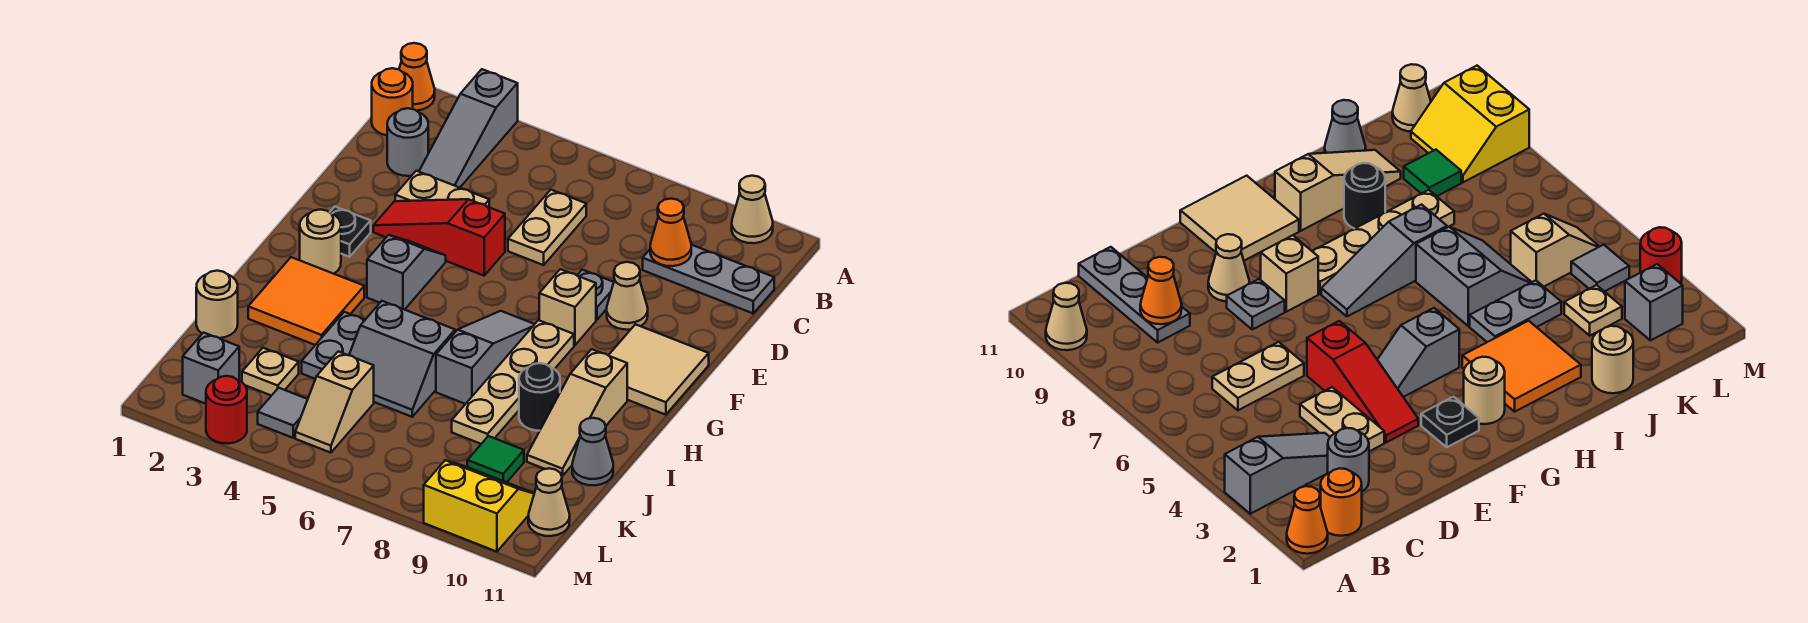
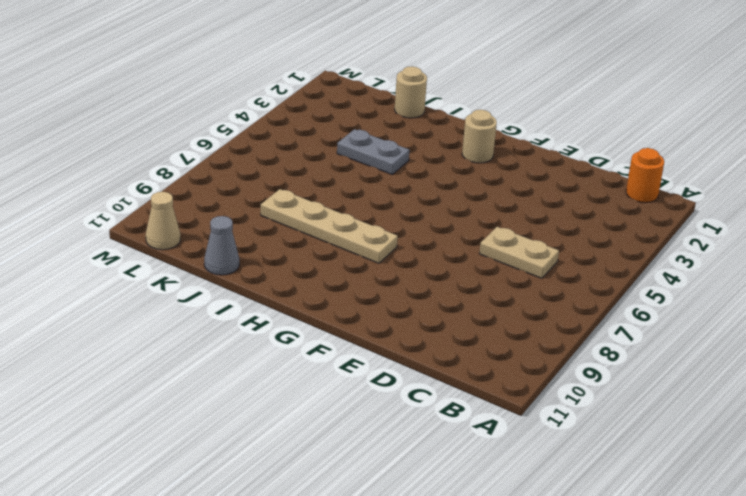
none -> orange 1x1 cone [399,43,435,111]
none -> grey 1x3 slope [419,69,518,188]
none -> tan 1x1 cone [732,176,773,243]
none -> grey 1x1 round brick [387,108,428,176]

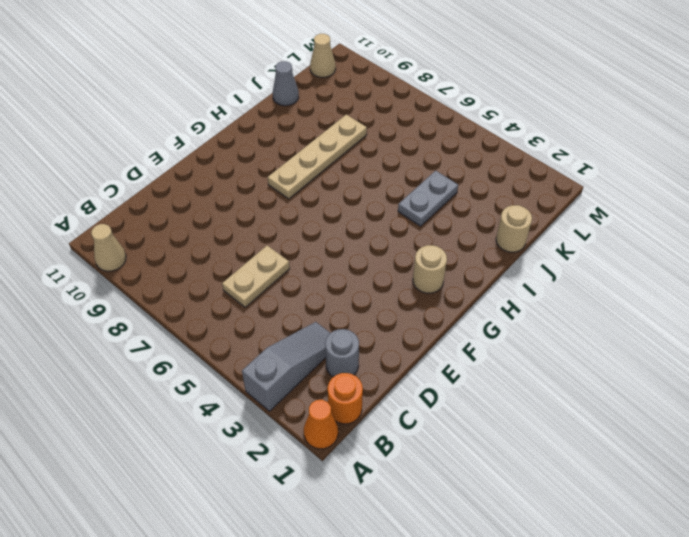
none -> grey 1x3 plate [643,245,774,313]
none -> tan 1x2 plate [395,171,489,207]
none -> red 1x3 slope [373,199,505,276]
none -> grey 1x1 plate [577,270,614,320]

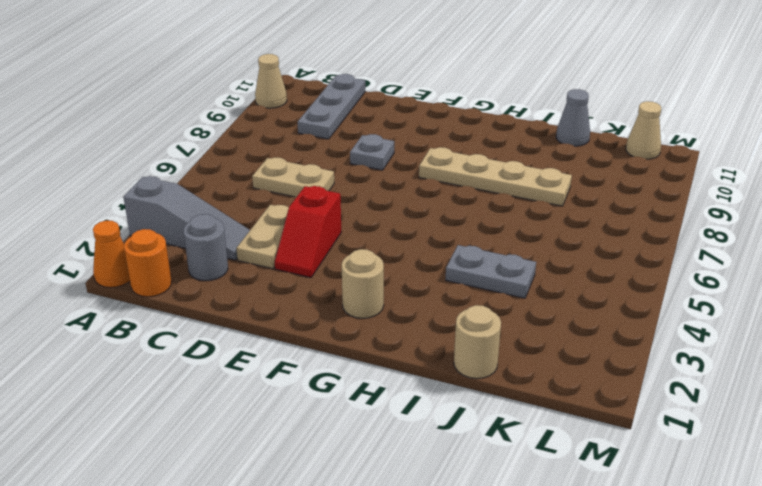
red 1x2 slope [275,186,341,277] -> red 1x3 slope [373,199,505,276]
none -> tan 1x1 cone [607,262,648,330]
none -> black 1x1 plate [330,207,371,257]
none -> grey 1x2 slope [367,235,446,310]
none -> tan 1x1 brick [539,269,596,345]

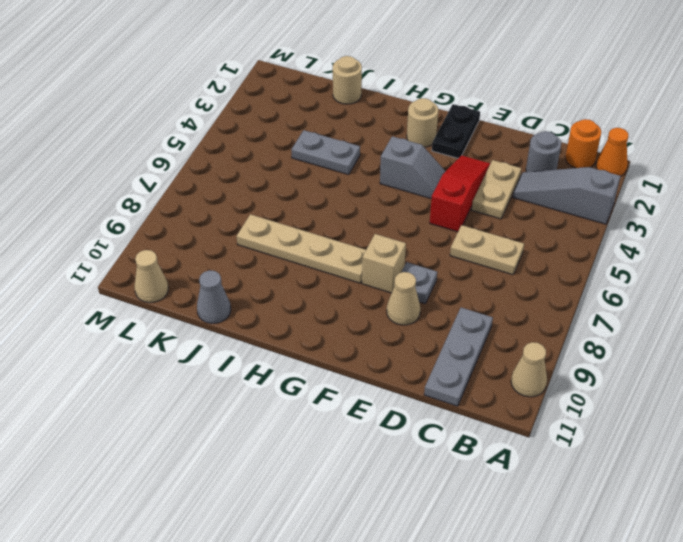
black 1x2 plate [432,104,480,158] -> black 1x1 plate [330,207,371,257]
none -> tan 2x2 tile [608,324,709,415]
none -> grey 1x3 slope [436,311,534,404]
none -> orange 2x2 tile [248,257,364,345]
none -> tan 1x3 slope [527,349,627,476]

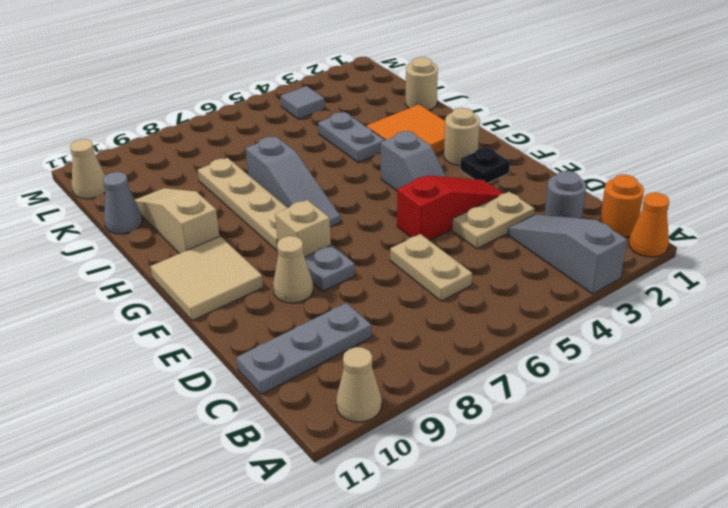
none -> grey 2x2 slope [349,301,455,417]
none -> black 1x1 round brick [519,363,560,431]
none -> tan 1x1 plate [242,348,299,396]
none -> tan 1x2 slope [295,351,374,453]

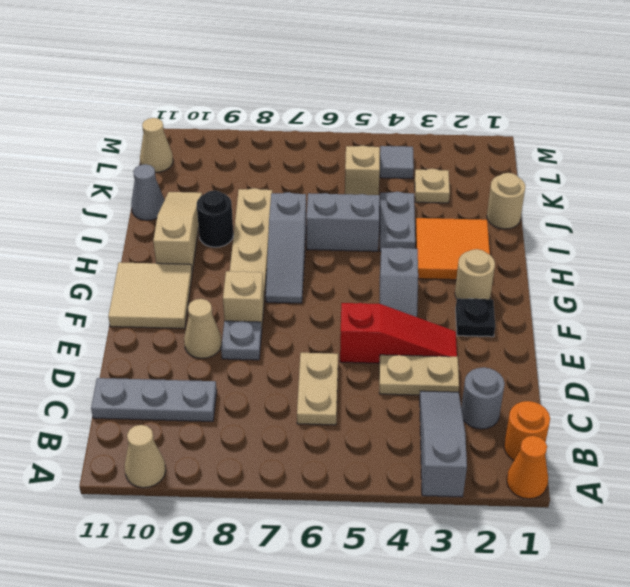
none -> green 1x1 tile [467,436,524,482]
none -> grey 1x1 brick [183,333,239,404]
none -> yellow 2x2 slope [424,460,534,552]
none -> red 1x1 round brick [206,376,247,444]

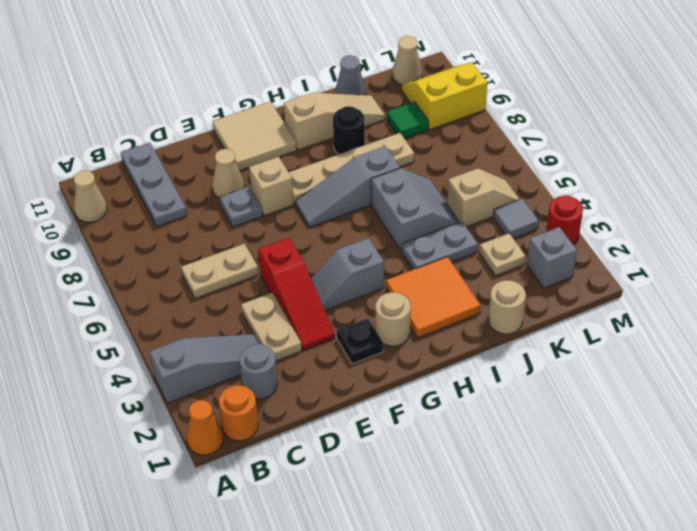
yellow 2x2 slope [401,63,487,129] -> yellow 2x2 slope turned to [424,460,534,552]
none -> orange 1x1 cone [650,199,691,266]

